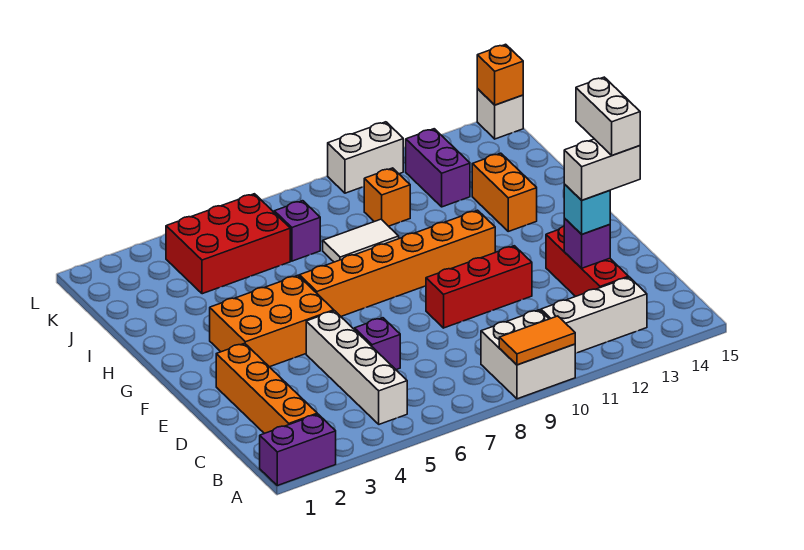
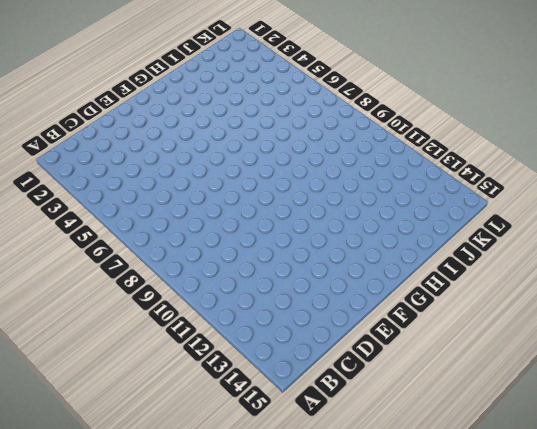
none -> purple 1x2 brick [260,414,336,486]
none -> white 2x2 brick [481,310,575,399]
none -> orange 1x4 brick [216,343,317,434]

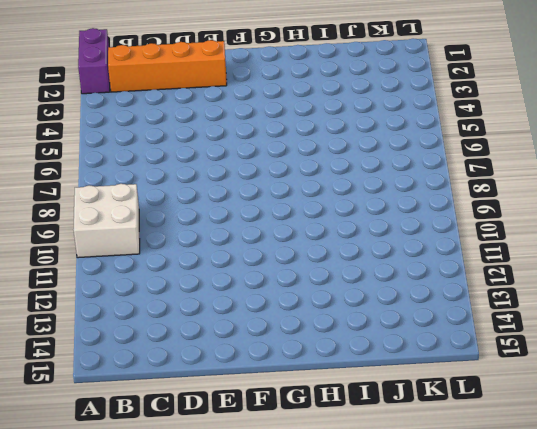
none -> white 1x4 brick [306,311,407,424]
none -> white 1x3 brick [541,277,647,353]
none -> red 1x3 brick [546,226,629,297]

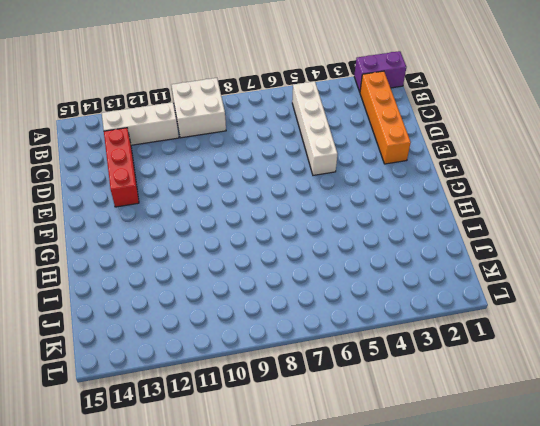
none -> purple 1x1 brick [355,318,400,370]
none -> red 1x3 brick [426,246,532,328]
none -> orange 2x3 brick [210,275,334,367]

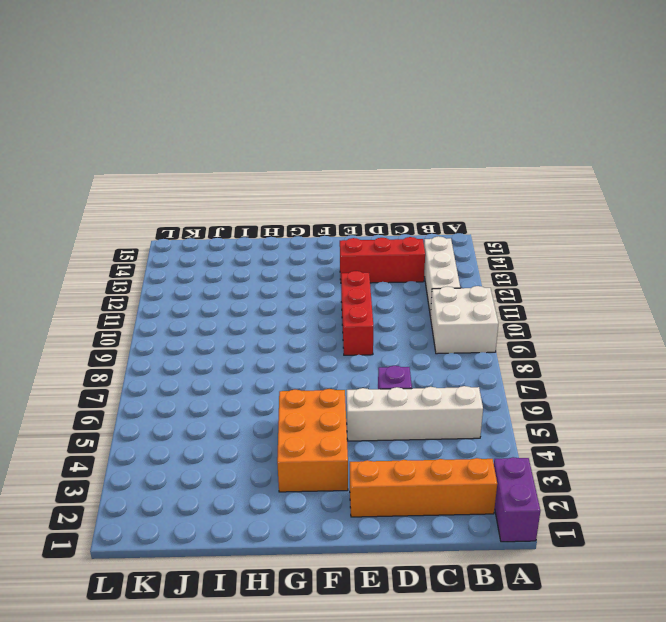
none -> orange 1x6 brick [299,210,495,316]
none -> orange 1x2 brick [472,153,537,231]
none -> white 1x2 tile [323,219,399,262]

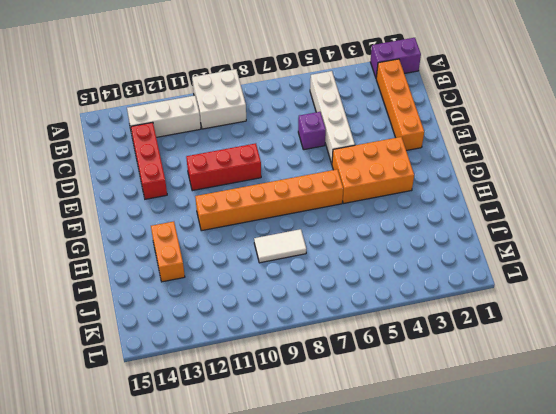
none -> red 2x3 brick [166,194,290,294]
none -> purple 1x1 brick [274,201,320,261]
none -> orange 1x1 brick [364,168,410,226]

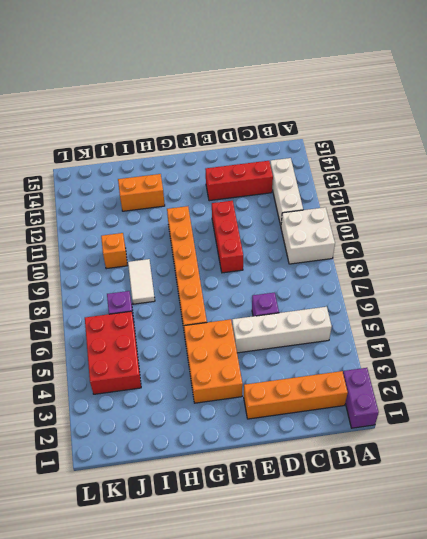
none -> purple 1x2 brick [406,129,470,207]
none -> white 1x2 brick [328,122,403,193]
none -> white 1x1 brick [477,89,523,139]

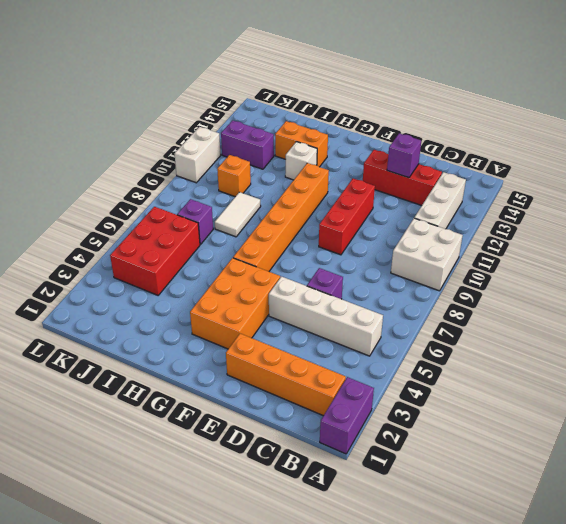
white 1x1 brick [285,142,317,180] -> white 1x1 brick moved to [477,89,523,139]
none -> orange 1x2 tile [499,316,575,365]
none -> orange 1x1 brick [477,44,523,105]
none -> cyan 1x1 brick [564,184,610,234]

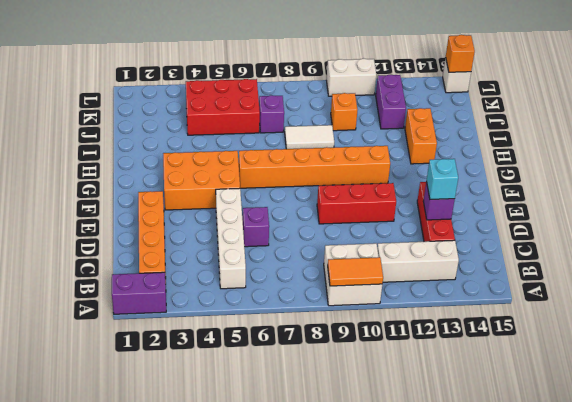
none -> white 1x2 brick [564,139,640,200]
none -> white 1x2 brick [576,77,640,155]

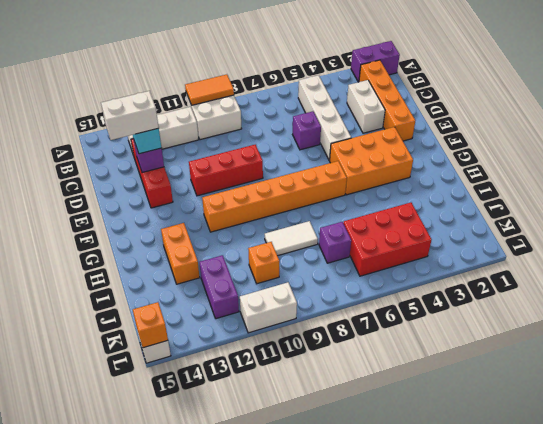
white 1x2 brick [347,80,385,133] -> white 1x2 brick moved to [576,77,640,155]

